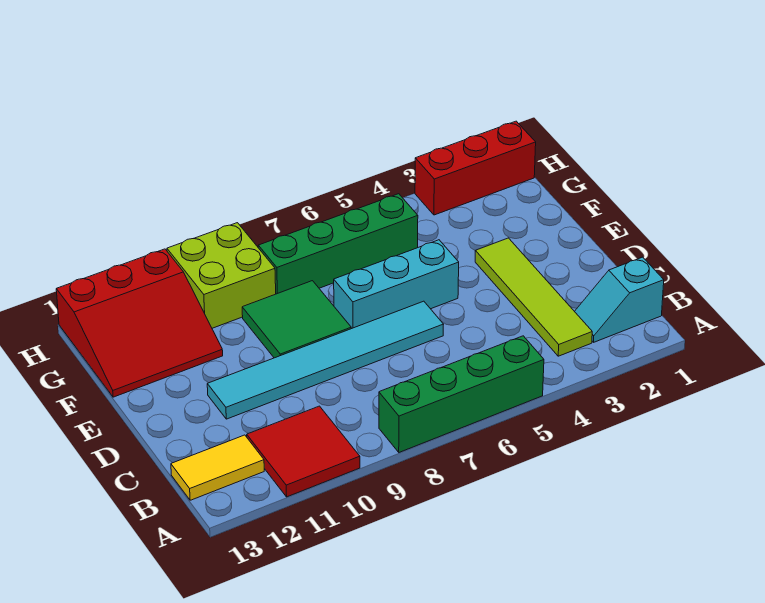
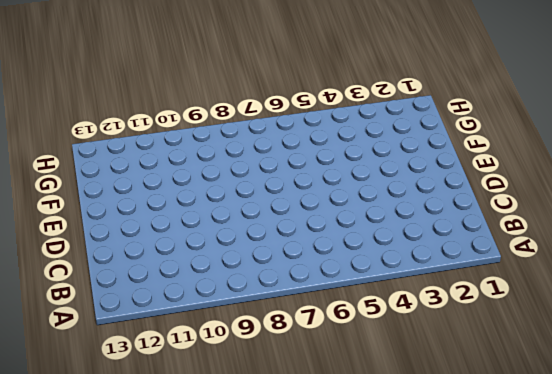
none -> green 1x4 brick [379,336,544,452]
none -> red 2x2 tile [247,406,360,497]
none -> cyan 1x2 slope [574,257,664,342]

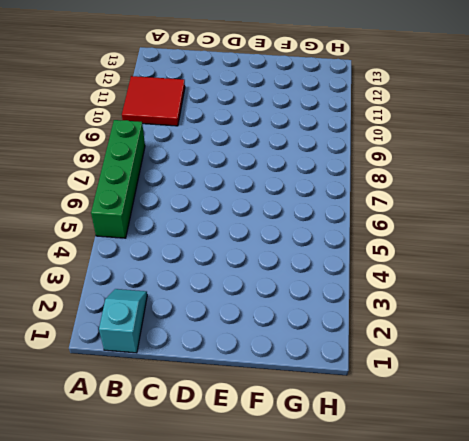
none -> lime 1x4 tile [475,238,592,356]
none -> yellow 1x2 tile [171,435,264,500]
none -> cyan 1x6 tile [207,301,444,419]

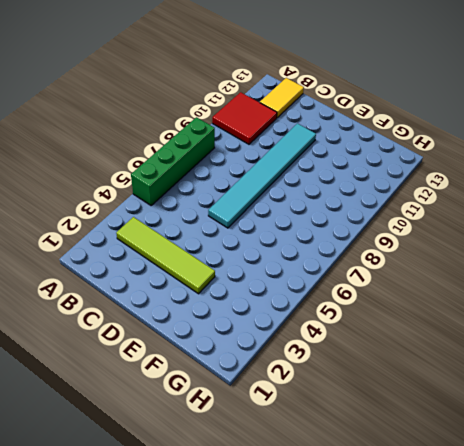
none -> cyan 1x2 slope [574,257,664,342]
none -> cyan 1x3 brick [334,240,459,329]
none -> green 2x2 tile [242,281,351,358]

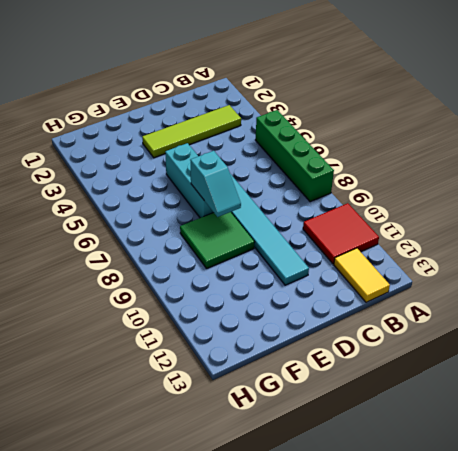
cyan 1x2 slope [190,151,241,217] -> cyan 1x2 slope moved to [574,257,664,342]
none -> red 3x3 slope [56,249,223,397]
none -> green 1x4 brick [258,194,418,294]
none -> lime 2x2 brick [167,223,276,328]

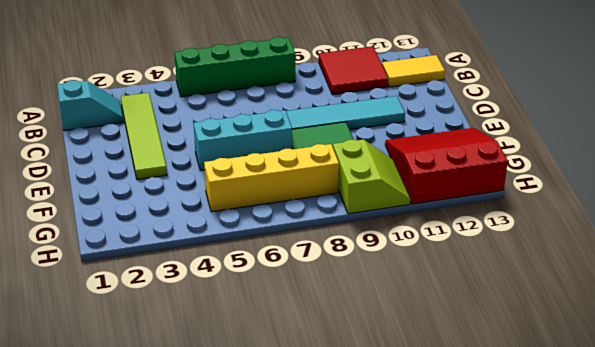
yellow 1x4 brick [204,144,339,212] -> green 1x4 brick [258,194,418,294]
lime 2x2 slope [333,139,411,214] -> lime 2x2 brick [167,223,276,328]
none -> red 1x3 brick [415,121,536,215]

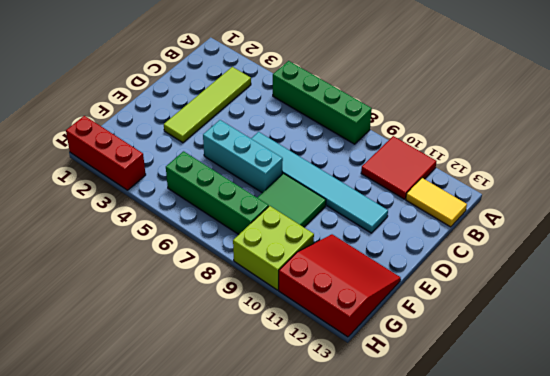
none -> cyan 1x2 slope [574,257,664,342]

